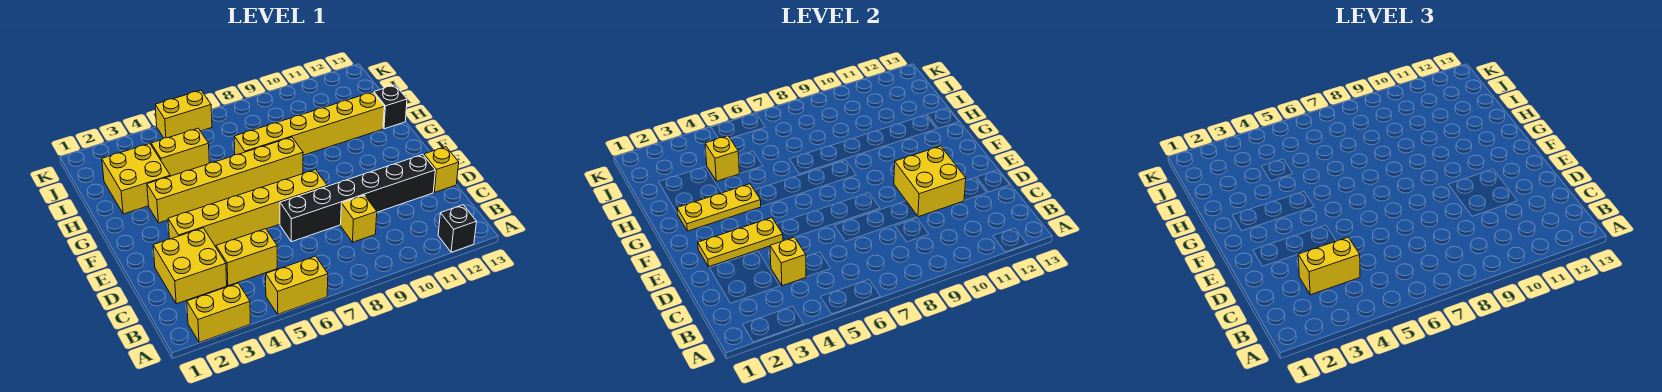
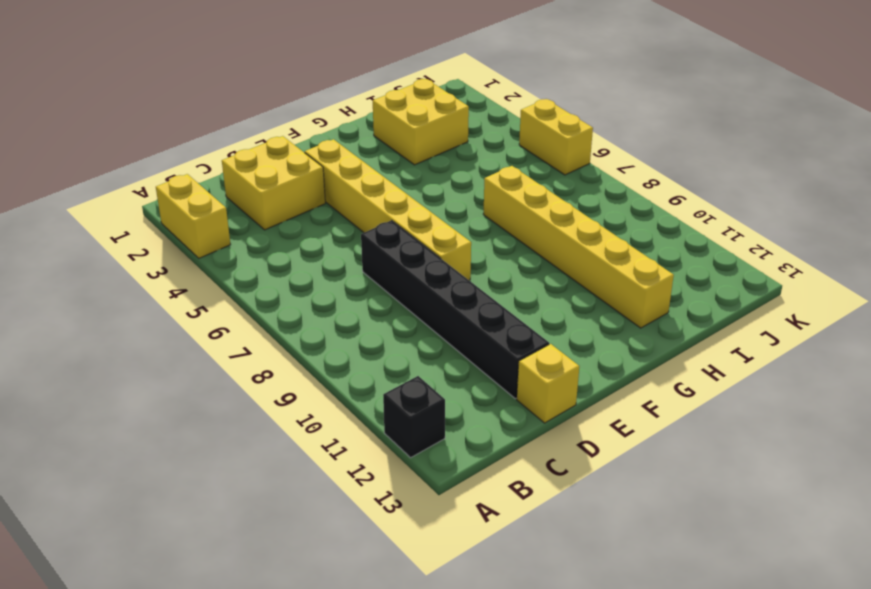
none -> yellow 1x2 brick [266,256,328,314]
none -> yellow 1x2 brick [216,229,277,286]
none -> yellow 1x1 brick [341,195,377,242]

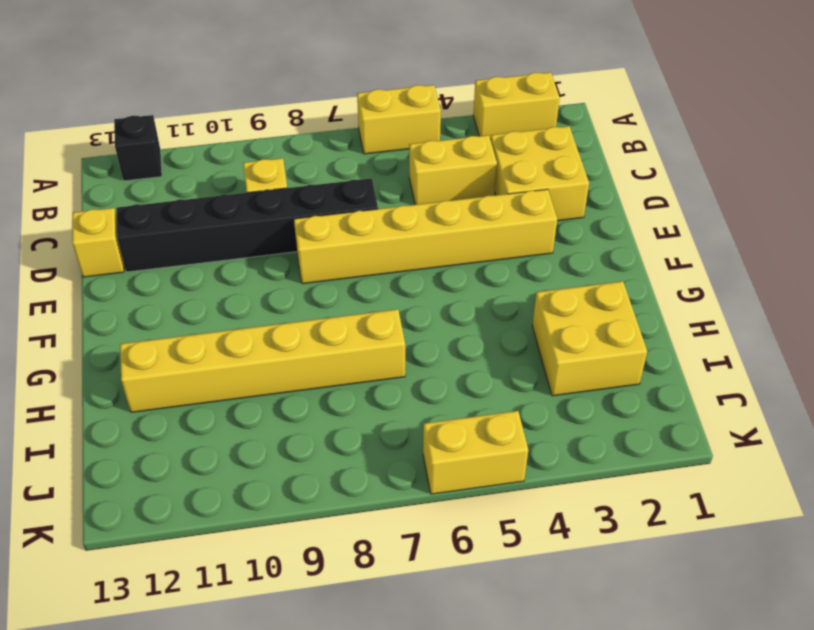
none -> yellow 1x6 brick [147,137,303,223]
none -> black 1x1 brick [374,85,407,129]
none -> yellow 1x2 brick [151,128,209,176]

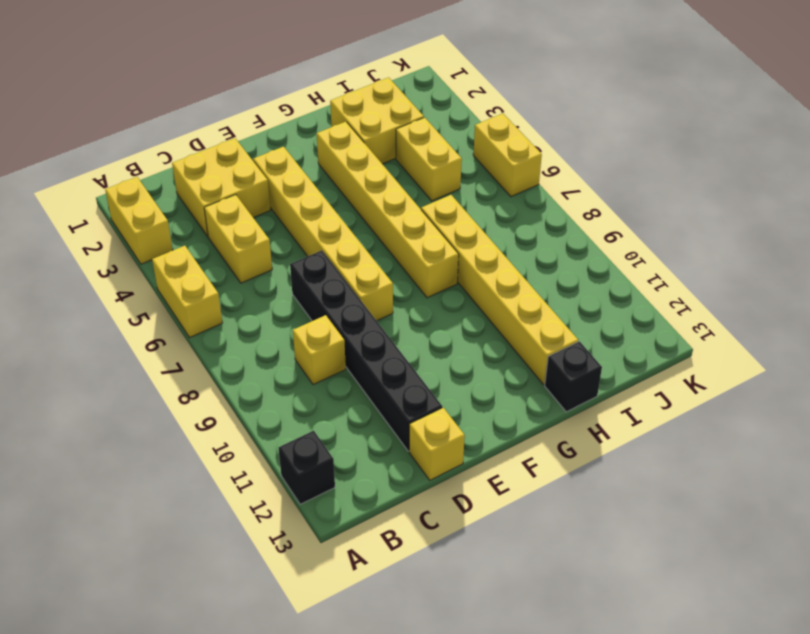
none -> yellow 1x1 brick [770,237,806,286]
none -> yellow 2x2 brick [894,146,966,217]
none -> yellow 1x3 plate [698,218,783,267]

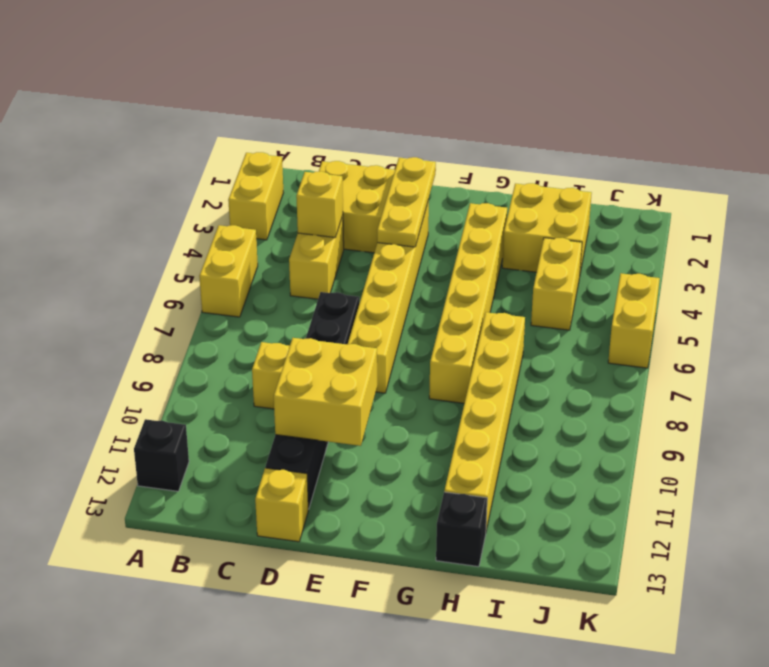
none -> yellow 1x3 plate [677,184,761,231]
none -> yellow 1x1 brick [705,136,739,181]
none -> yellow 1x2 brick [1298,237,1360,295]

